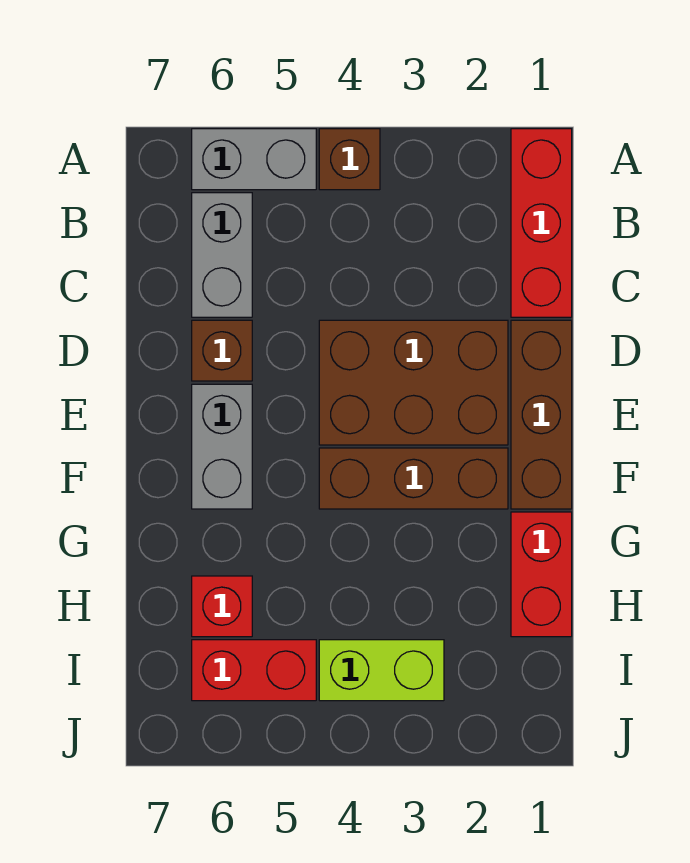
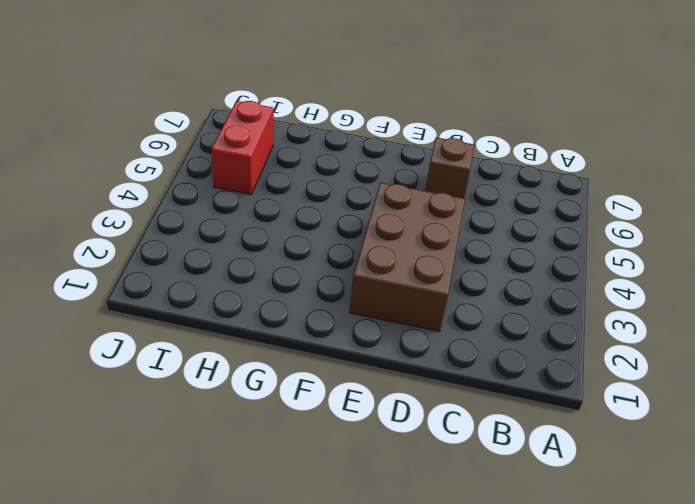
none -> red 1x3 brick [511,129,572,317]
none -> brown 1x1 brick [319,129,380,190]
none -> grey 1x2 brick [192,129,316,190]

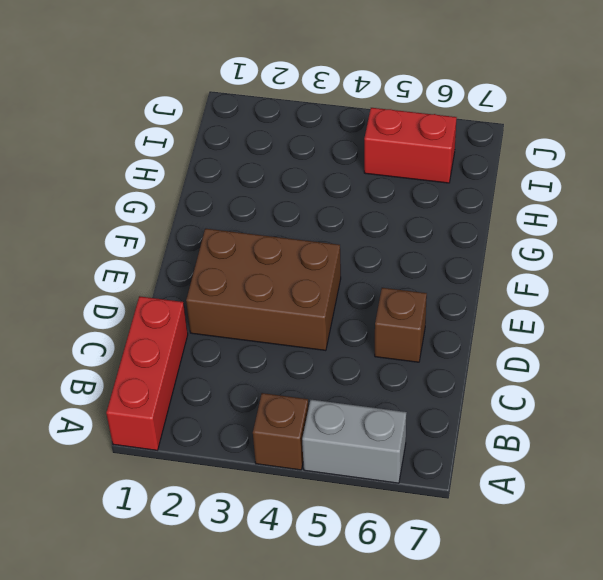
none -> grey 1x2 brick [192,193,252,317]
none -> brown 1x3 brick [511,320,572,509]
none -> grey 1x2 brick [192,384,252,509]

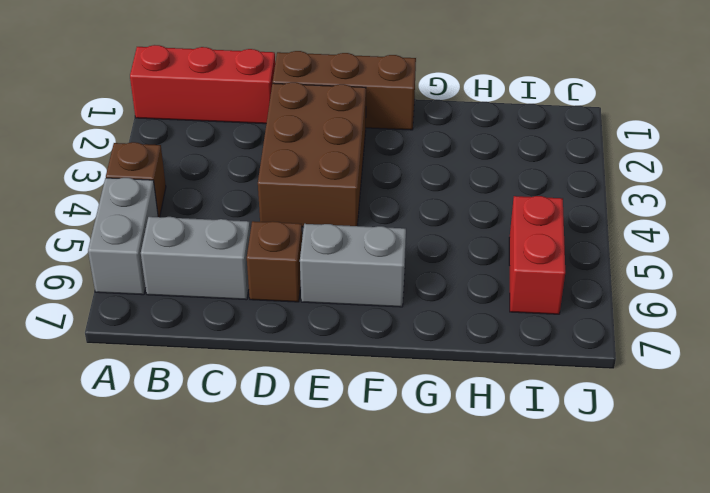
none -> brown 1x3 brick [319,448,508,509]
none -> red 1x2 brick [511,512,572,637]
none -> red 1x1 brick [192,576,252,637]

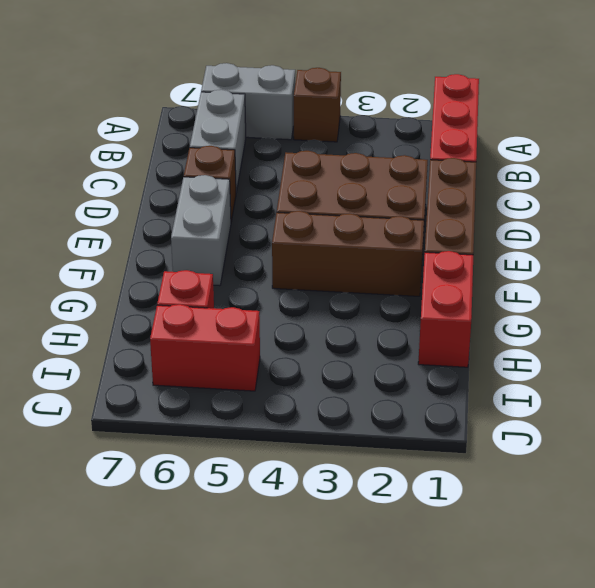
none -> lime 1x2 brick [319,640,444,701]

